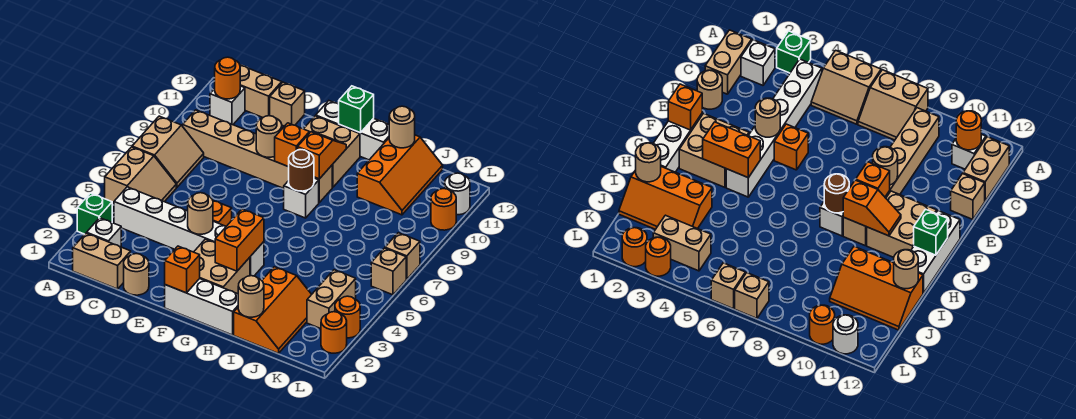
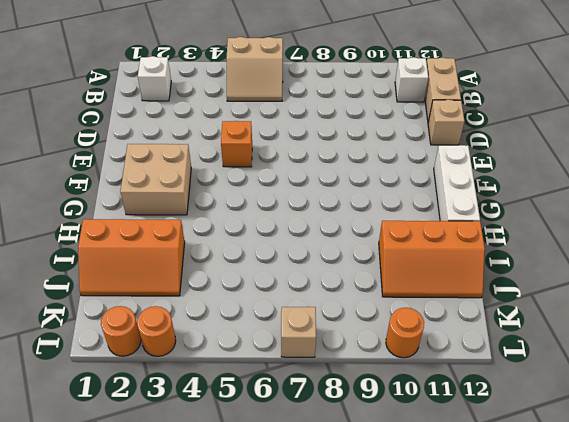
none -> green 1x1 brick [77,193,112,234]
none -> tan 2x2 slope [132,116,204,187]
none -> tan 1x2 brick [73,233,131,289]
none -> white 1x6 brick [114,187,264,276]

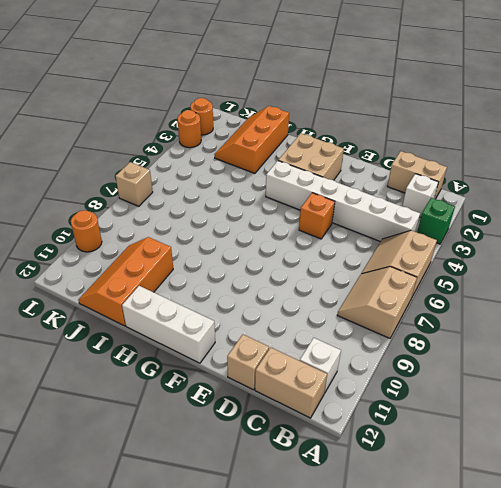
none -> tan 1x6 brick [183,110,332,202]
none -> tan 1x1 round brick [124,254,149,295]
none -> white 1x3 brick [165,279,238,335]
none -> tan 2x2 brick [304,116,360,187]

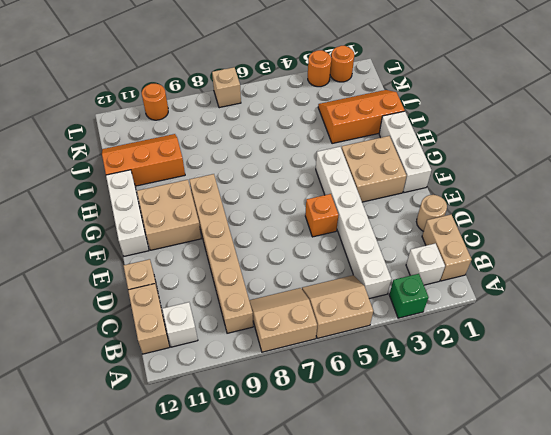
none -> white 1x1 brick [284,178,319,218]
none -> tan 1x2 brick [307,270,356,329]
none -> tan 1x1 brick [371,248,406,295]
none -> white 1x1 round brick [445,173,470,215]

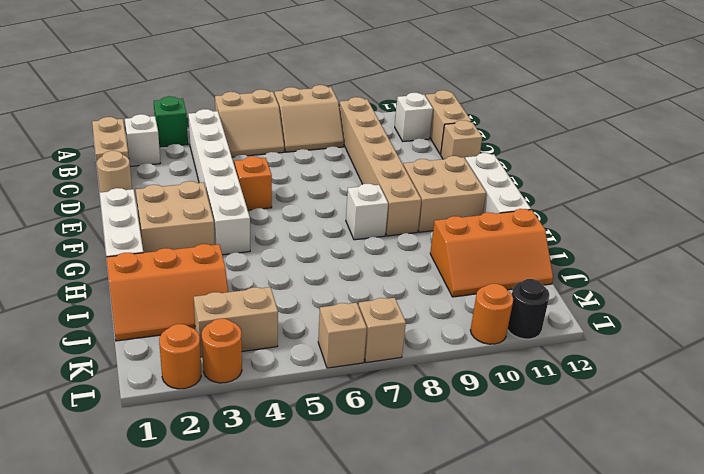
black 1x1 round brick [508,279,549,339] -> white 1x1 round brick [445,173,470,215]
none -> orange 1x1 round brick [215,57,240,99]
none -> tan 1x1 round brick [188,193,213,234]
none -> tan 1x1 round brick [256,116,282,157]
none -> orange 1x1 brick [165,246,200,293]

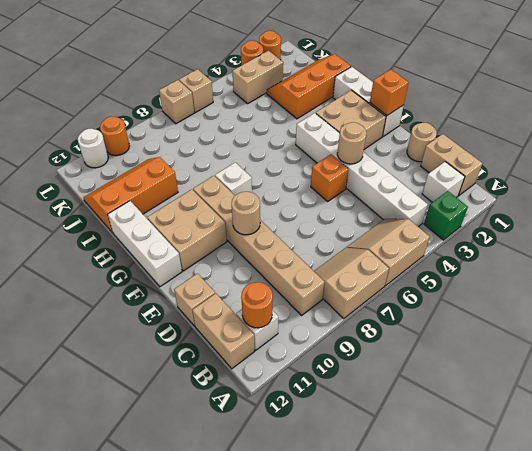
none -> orange 1x1 brick [275,123,309,167]
none -> orange 1x2 brick [215,209,264,271]
none -> brown 1x1 round brick [289,150,314,191]
none -> orange 1x2 slope [298,132,346,179]

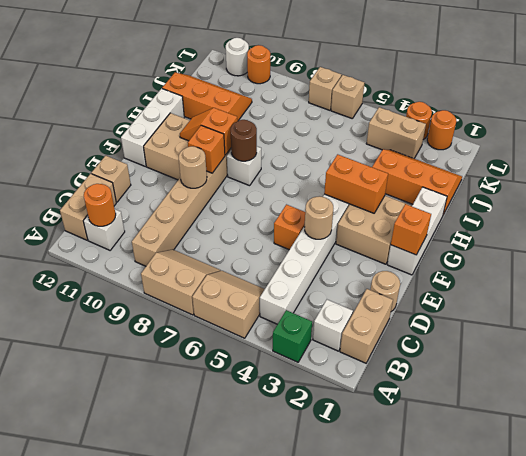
none -> green 1x1 brick [339,86,374,133]
none -> tan 1x1 round brick [238,276,264,317]
none -> tan 1x1 round brick [389,106,415,148]

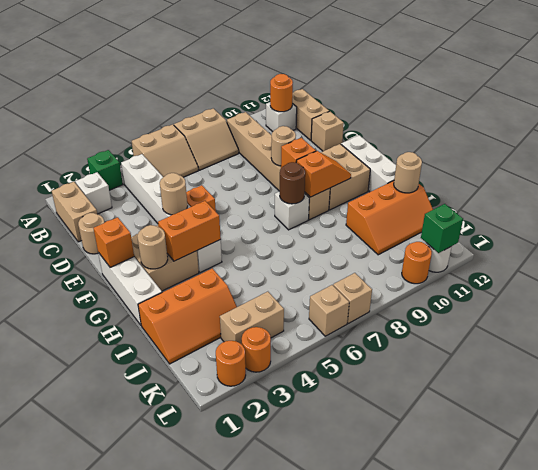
tan 1x1 round brick [137,225,168,269] -> tan 1x1 round brick moved to [238,276,264,317]
green 1x1 brick [421,204,463,253] -> green 1x1 brick moved to [339,86,374,133]

